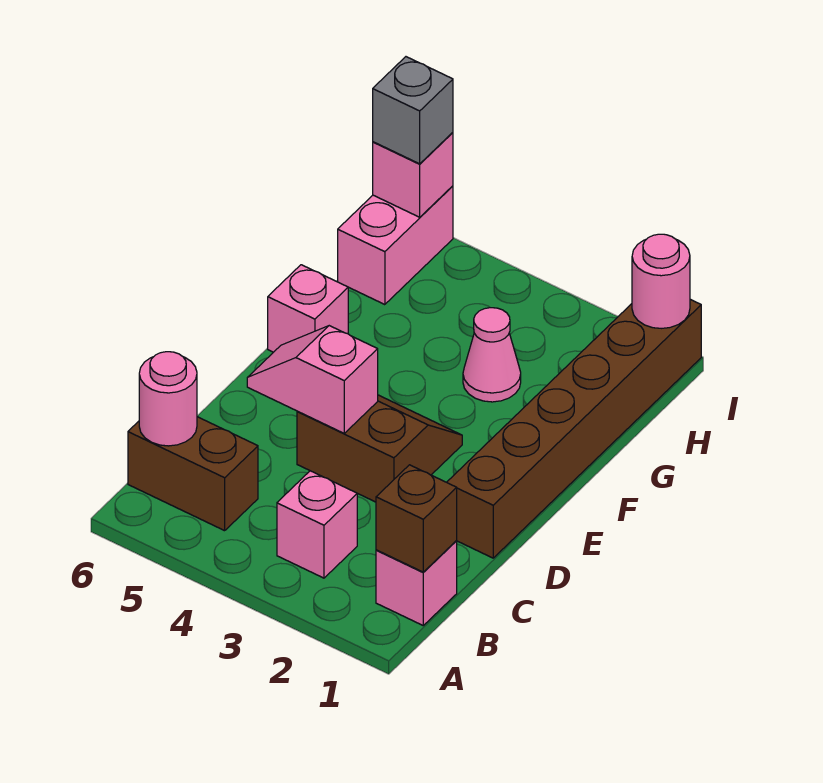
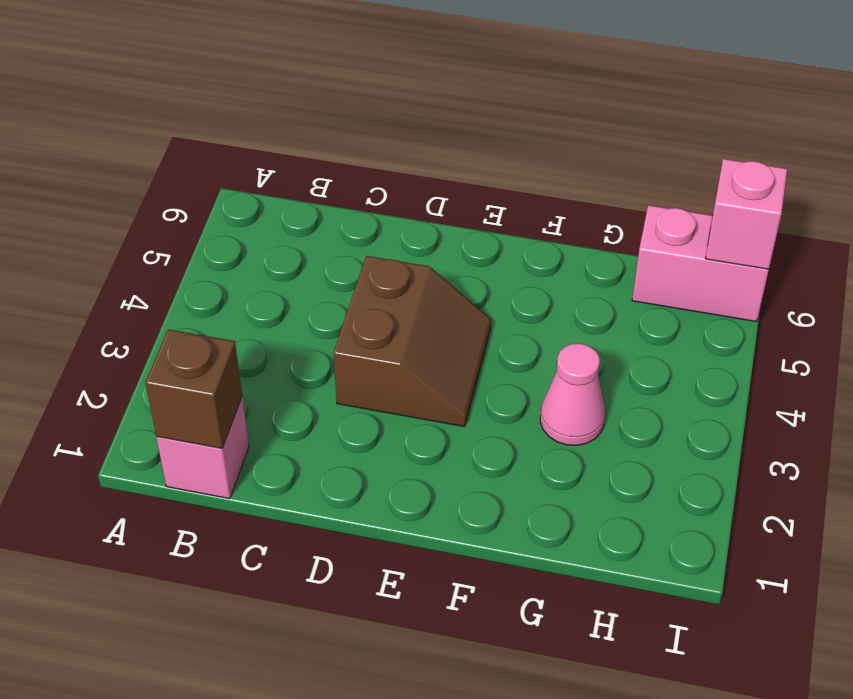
none -> pink 1x1 brick [277,471,357,578]
none -> brown 1x2 brick [128,417,258,531]
none -> brown 1x6 brick [447,299,701,558]

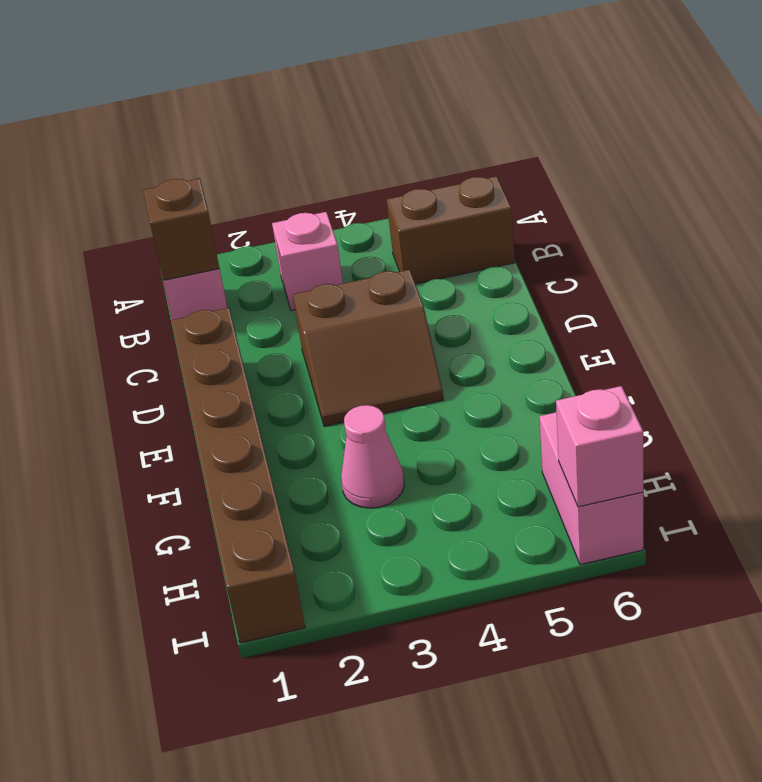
none -> pink 1x1 brick [268,265,348,352]
none -> pink 1x1 round brick [139,352,197,446]
none -> pink 1x2 slope [247,326,378,433]

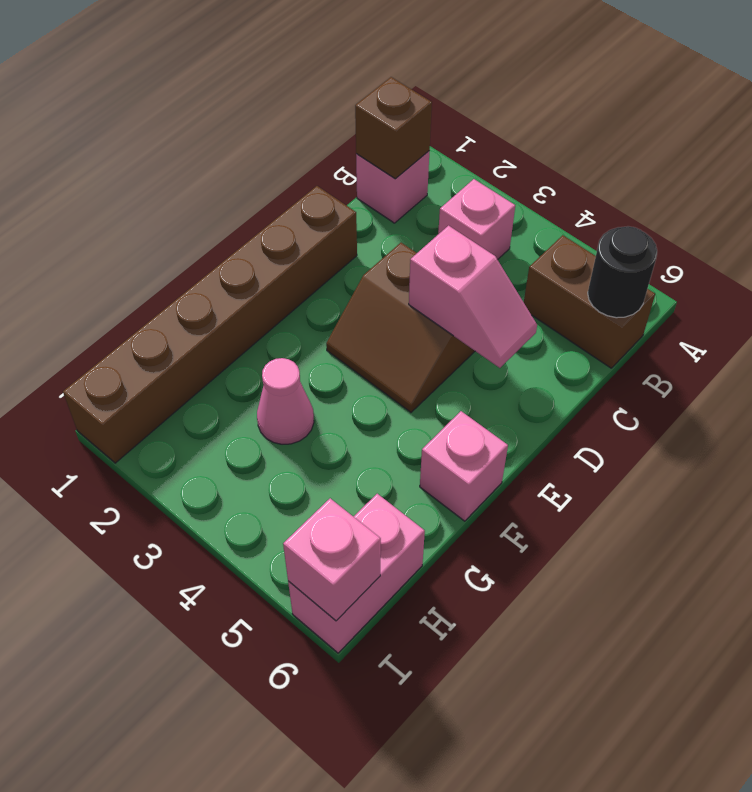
black 1x1 round brick [588,226,657,318] -> pink 1x1 round brick [139,352,197,446]
none -> pink 1x1 round brick [632,234,690,328]
none -> grey 1x1 brick [373,57,453,164]

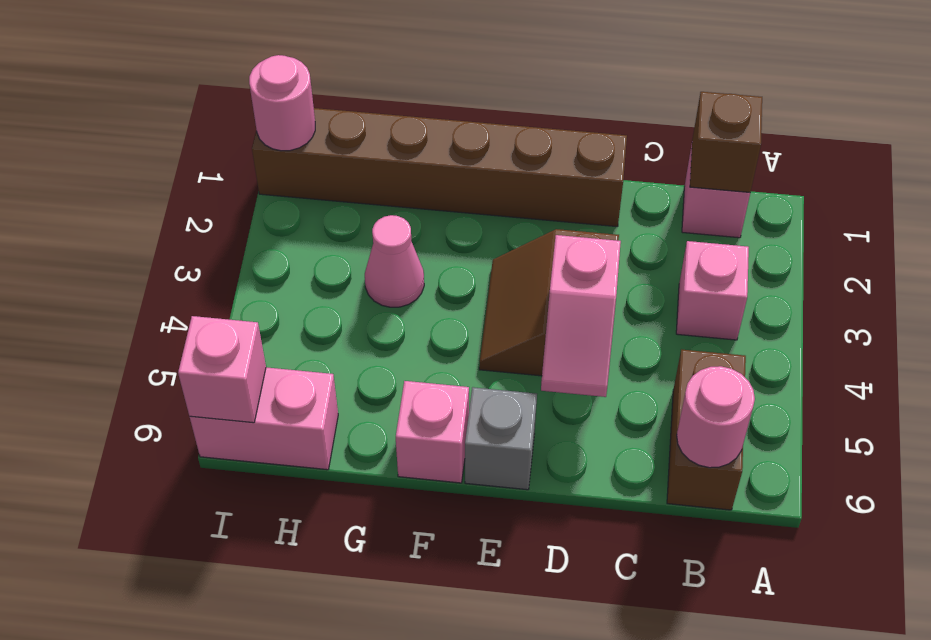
grey 1x1 brick [465,387,537,490] -> grey 1x1 brick moved to [373,57,453,164]

